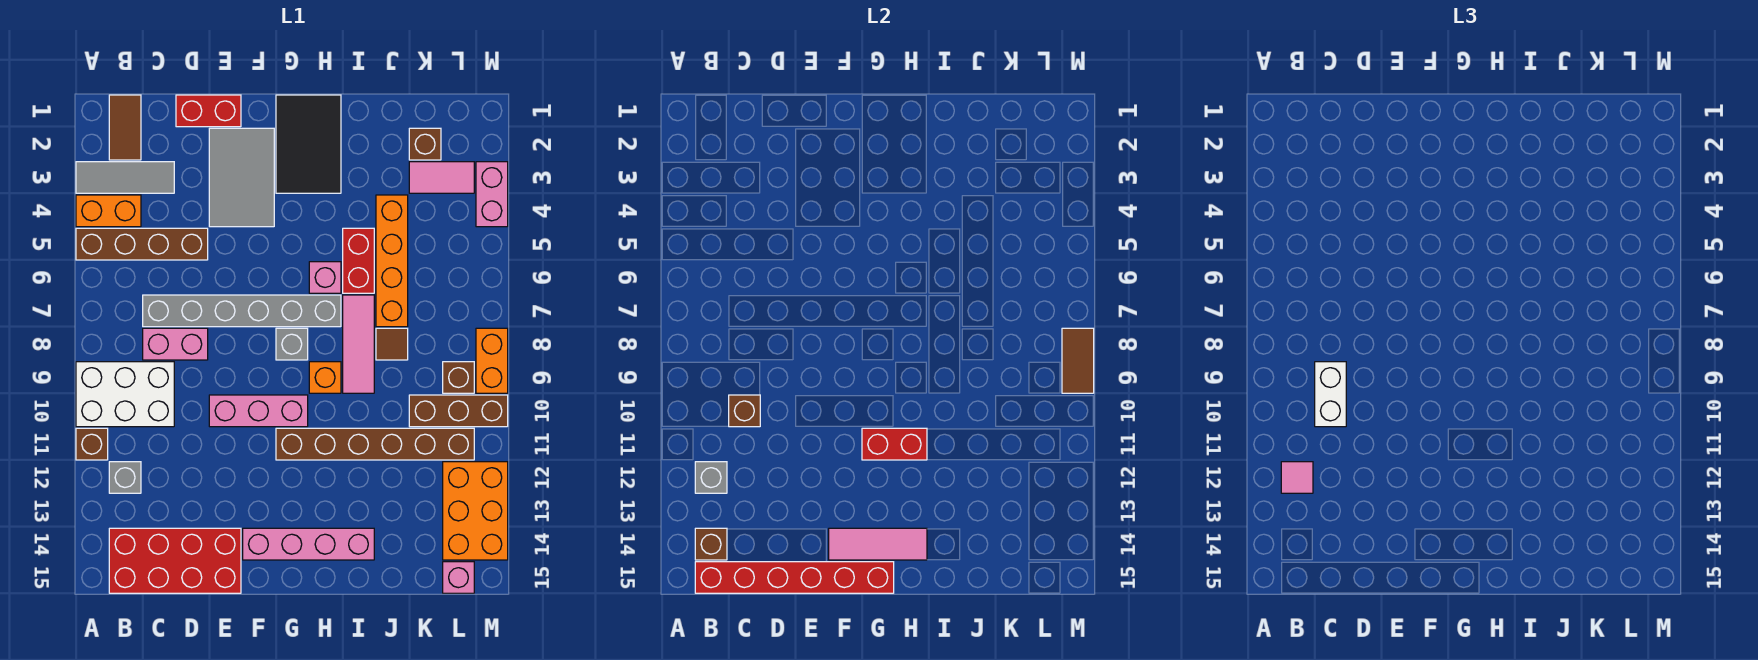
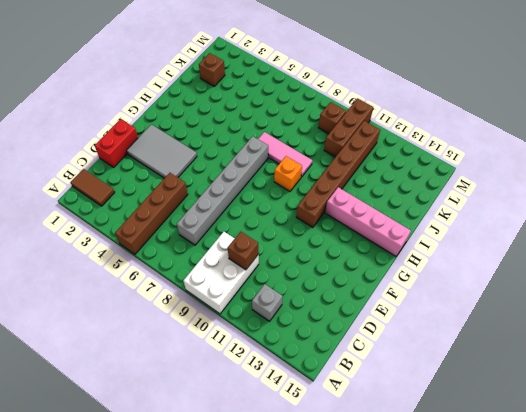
pink 1x4 brick [325,187,411,256] -> pink 1x4 brick turned to [243,528,374,560]
none -> grey 1x3 tile [76,162,174,193]
none -> orange 1x2 brick [76,195,141,227]
none -> brown 1x1 brick [76,428,108,460]
none -> red 2x4 brick [109,528,241,593]

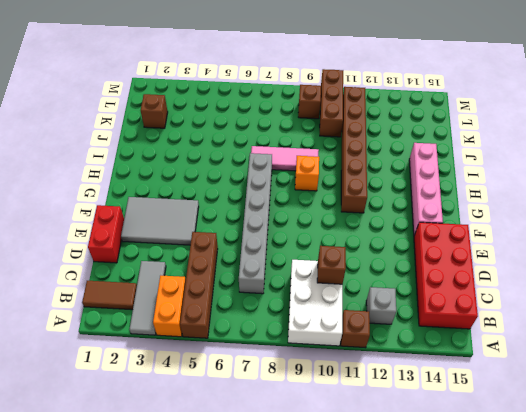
none -> pink 1x2 brick [143,328,208,360]
none -> pink 1x3 brick [209,395,308,427]
none -> black 2x3 tile [276,95,341,193]
none -> grey 1x1 brick [276,328,308,360]

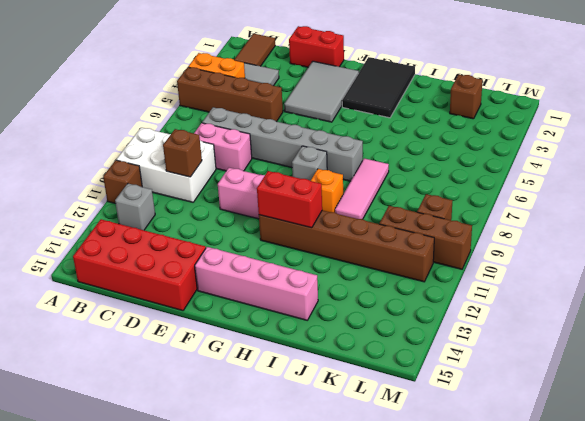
none -> pink 1x1 brick [309,262,341,293]
none -> red 1x2 brick [343,228,374,293]
none -> orange 1x4 brick [376,195,408,327]
none -> brown 1x1 tile [376,328,408,360]

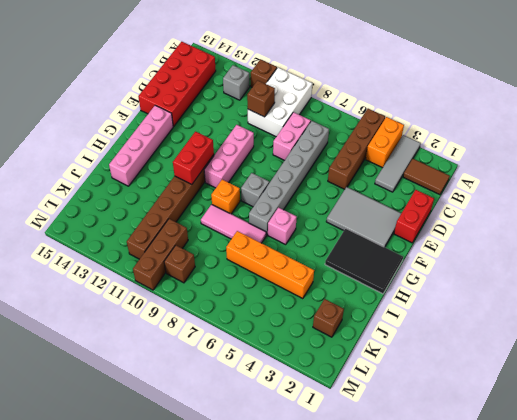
none -> red 1x2 brick [343,228,374,293]
none -> brown 1x1 tile [376,328,408,360]
none -> pink 1x2 tile [409,162,474,193]
none -> orange 2x3 brick [443,462,508,560]

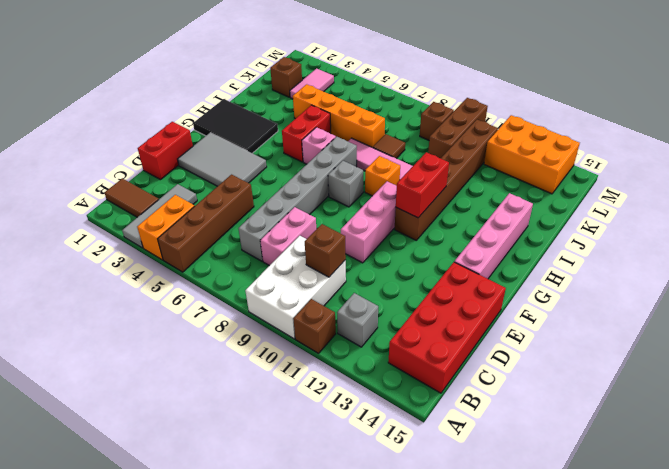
red 1x2 brick [282,105,331,162] -> red 1x2 brick turned to [343,228,374,293]
none -> pink 1x1 brick [443,562,474,593]
none -> pink 1x2 brick [476,162,508,227]
none -> orange 1x2 brick [476,328,508,393]
none -> grey 1x1 brick [695,462,727,493]

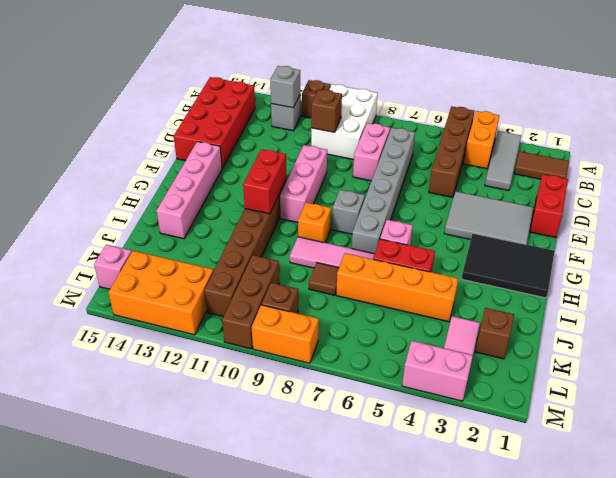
none -> brown 1x1 brick [695,528,727,560]
none -> red 1x6 brick [695,562,894,593]
none -> pink 1x3 tile [829,528,927,560]
none -> brown 1x2 tile [1062,328,1094,393]

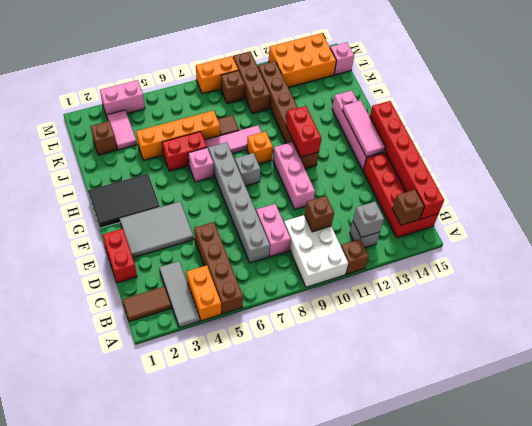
none -> brown 1x2 tile [1062,328,1094,393]
none -> pink 1x1 tile [1281,462,1313,493]
none -> white 1x2 brick [1315,362,1346,427]

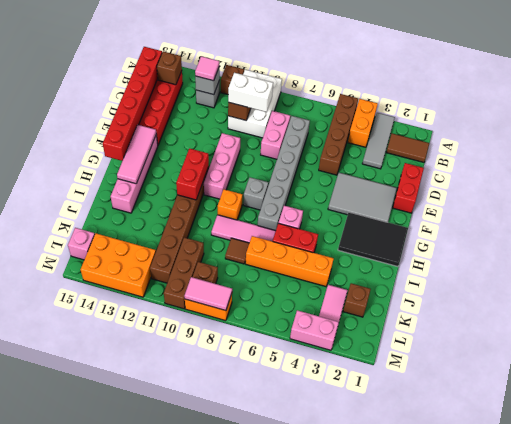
pink 1x2 tile [184,277,232,311] -> brown 1x2 tile [1062,328,1094,393]

